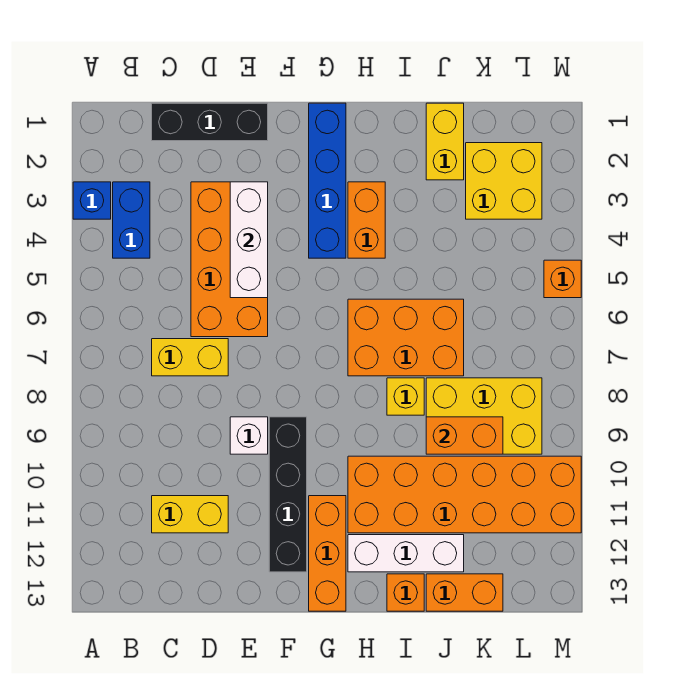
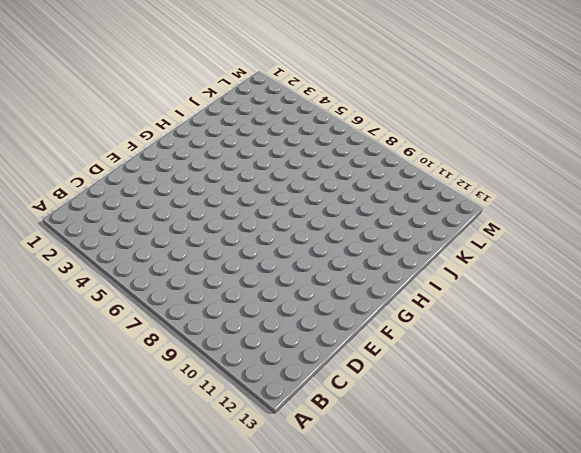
none -> blue 1x1 brick [73,182,111,219]
none -> blue 1x2 brick [113,182,150,258]
none -> black 1x3 brick [152,103,268,141]

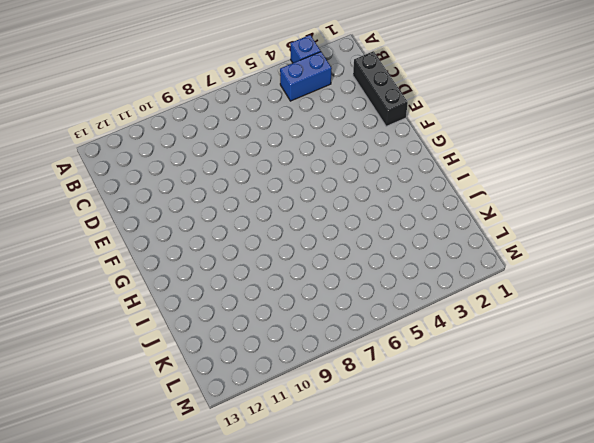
none -> yellow 1x2 brick [152,339,228,376]
none -> yellow 1x2 brick [152,496,228,533]
none -> orange 2x4 brick [191,182,268,337]

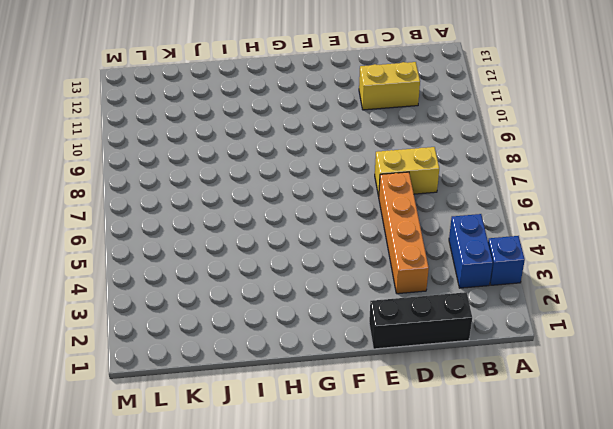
orange 1x4 brick [379,172,429,294] -> orange 2x4 brick [191,182,268,337]
none -> white 1x1 brick [230,417,268,454]
none -> black 1x4 brick [269,417,307,572]
none -> blue 1x4 brick [309,103,346,258]

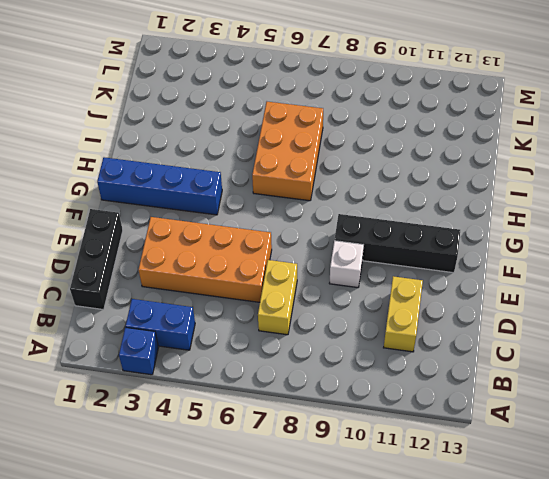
none -> orange 1x3 brick [309,496,346,611]
none -> orange 1x2 brick [348,182,385,258]
none -> orange 2x6 brick [348,456,581,533]

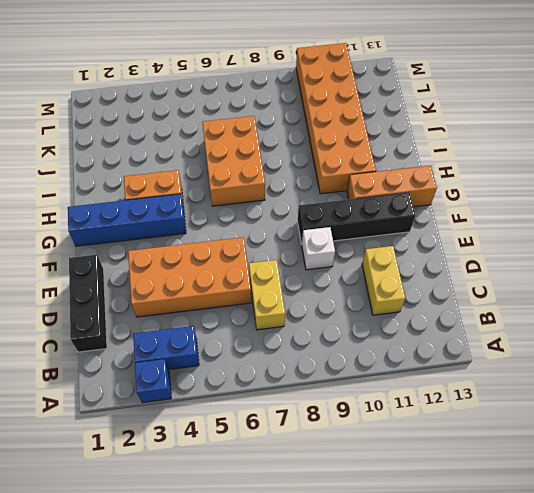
none -> white 1x3 brick [348,535,464,572]
none -> yellow 1x1 brick [387,378,424,415]
none -> orange 1x1 brick [387,574,424,611]

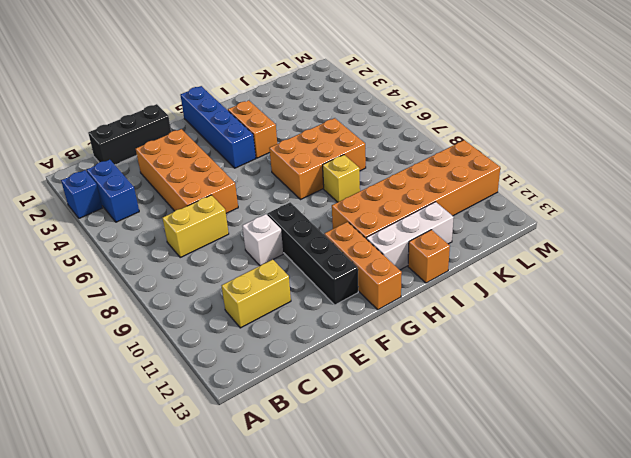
none -> yellow 1x2 brick [426,103,464,180]
none -> yellow 2x3 brick [426,378,542,454]
none -> orange 1x2 brick [426,574,503,611]

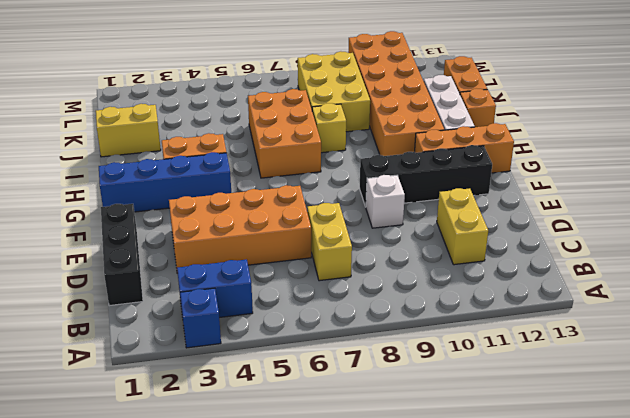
none -> yellow 2x2 brick [466,143,542,219]
none -> orange 1x1 brick [544,260,581,298]
none -> white 1x3 brick [230,182,268,298]

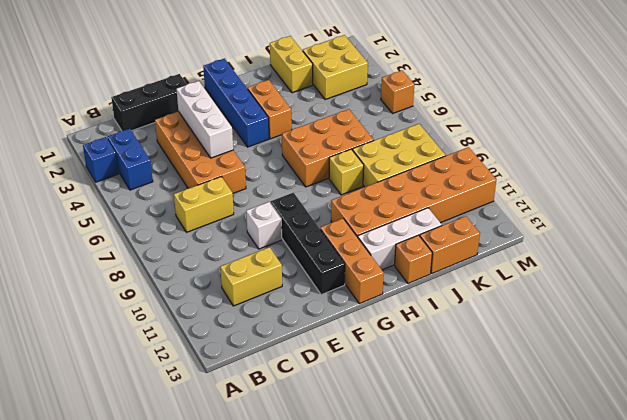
none -> orange 1x2 brick [426,417,503,454]

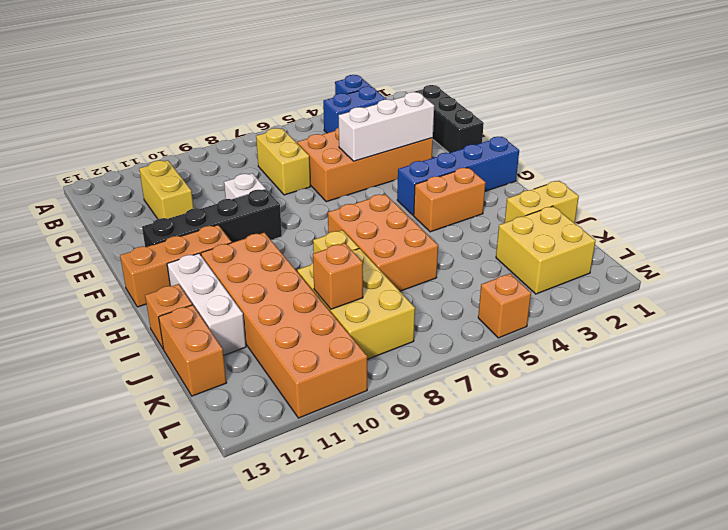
orange 1x1 brick [313,243,363,309] -> orange 1x2 brick [426,417,503,454]

